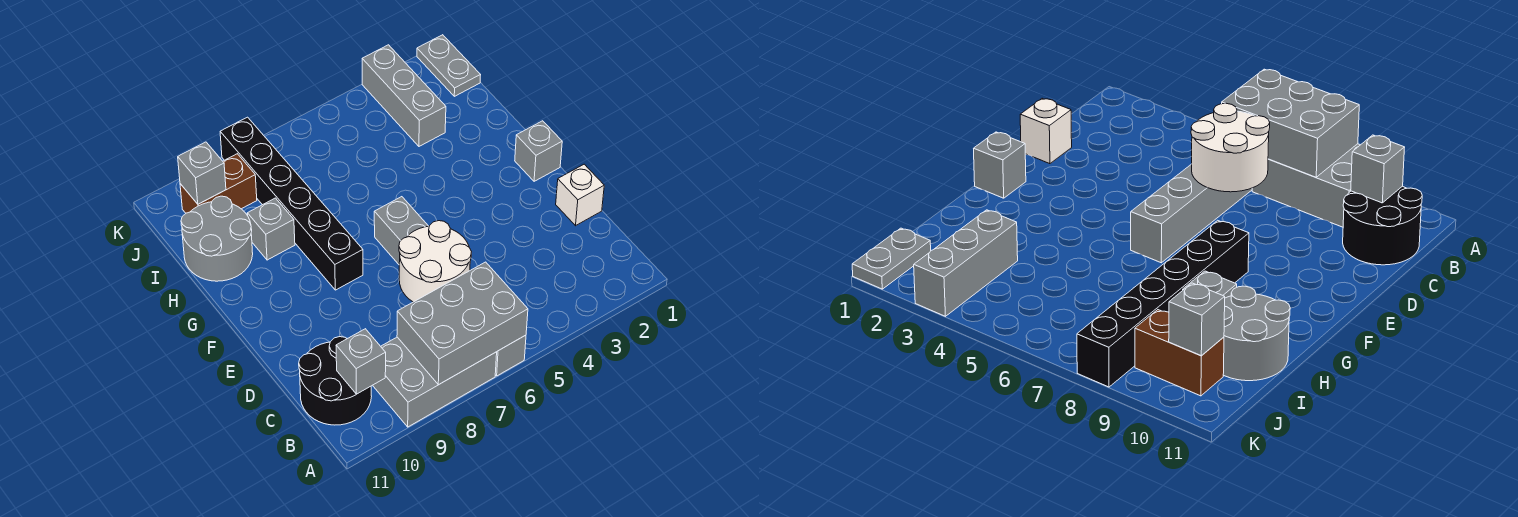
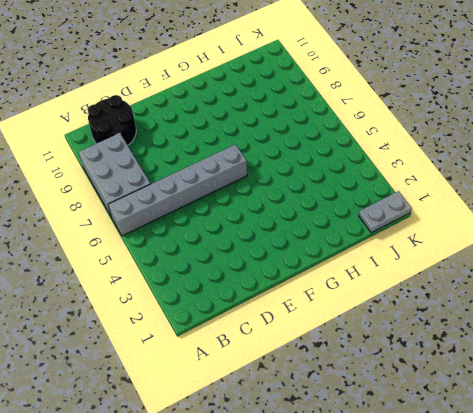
none -> white 1x1 brick [556,164,604,226]
none -> grey 1x1 brick [515,121,562,181]
none -> black 1x6 brick [220,117,363,290]

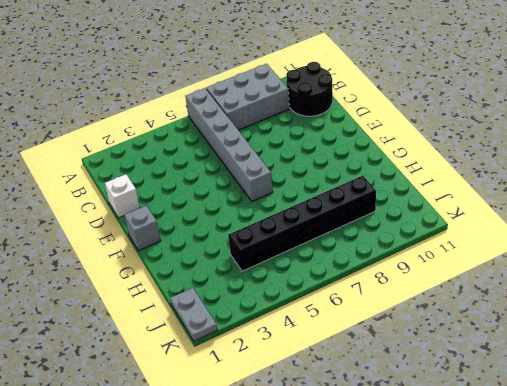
black 1x6 brick [228,176,376,271] -> black 1x6 brick turned to [220,117,363,290]
none -> grey 1x1 brick [247,198,295,260]
none -> grey 2x2 round brick [181,196,253,281]
none -> grey 1x3 brick [362,45,446,146]

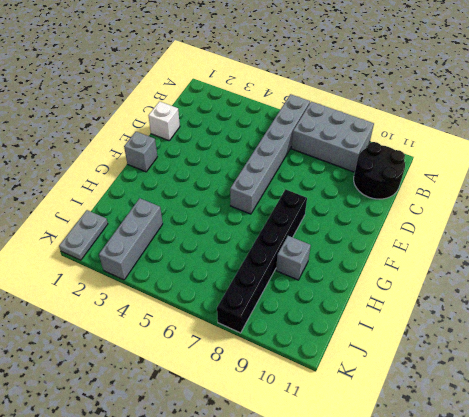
none -> grey 2x2 round brick [181,196,253,281]
none -> brown 1x2 brick [180,154,257,213]
none -> grey 2x3 brick [397,262,528,385]

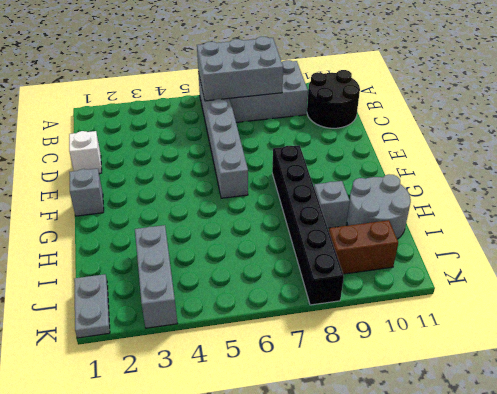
none -> grey 1x1 brick [336,329,386,394]
none -> white 2x2 round brick [399,221,471,302]
none -> grey 1x1 brick [178,142,226,204]

